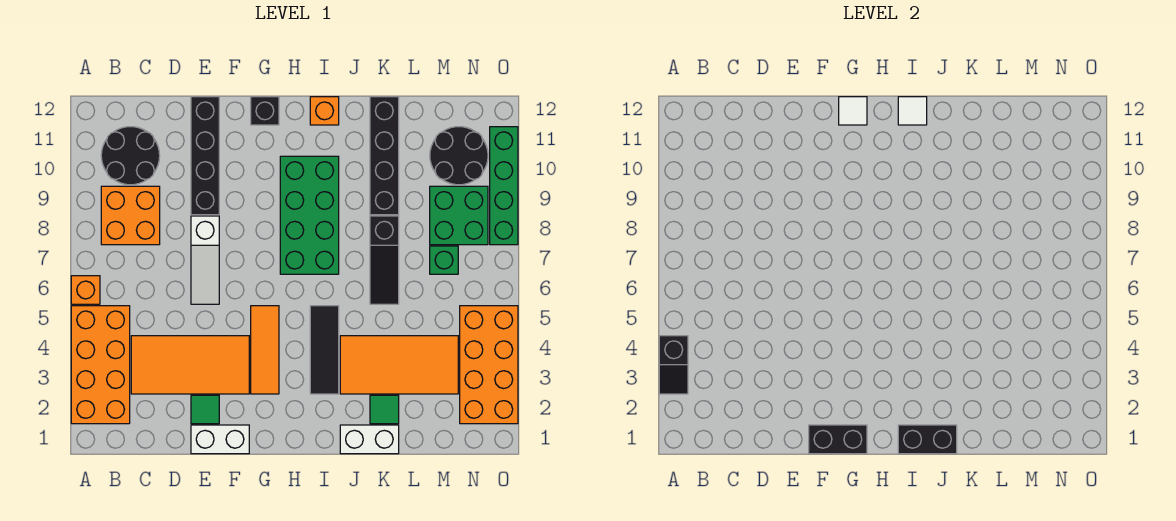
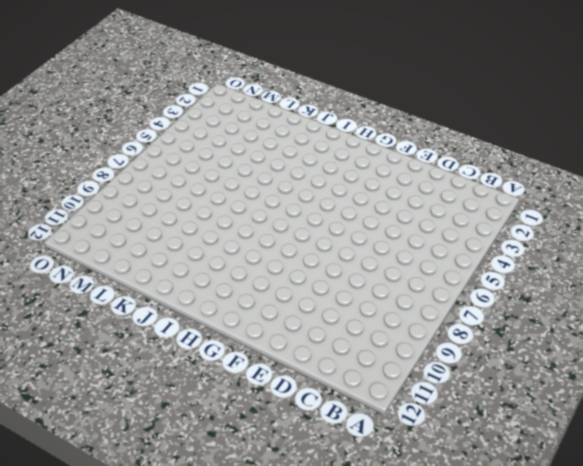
none -> orange 2x4 brick [71,306,130,424]
none -> orange 1x1 brick [71,276,100,304]
none -> orange 2x2 brick [101,186,160,245]

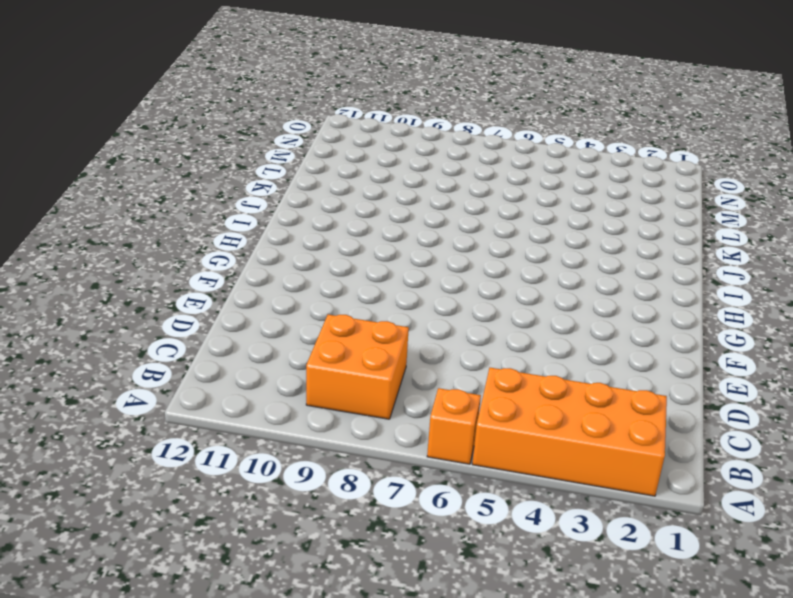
none -> black 2x2 round brick [101,127,160,185]
none -> orange 2x4 tile [131,336,249,394]
none -> white 1x2 brick [191,425,249,454]

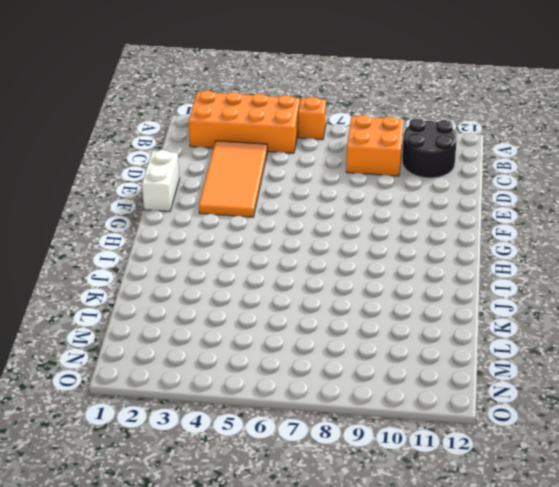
none -> green 1x1 tile [191,395,219,424]
none -> white 1x3 slope [191,216,219,304]
none -> black 1x4 brick [191,97,219,215]

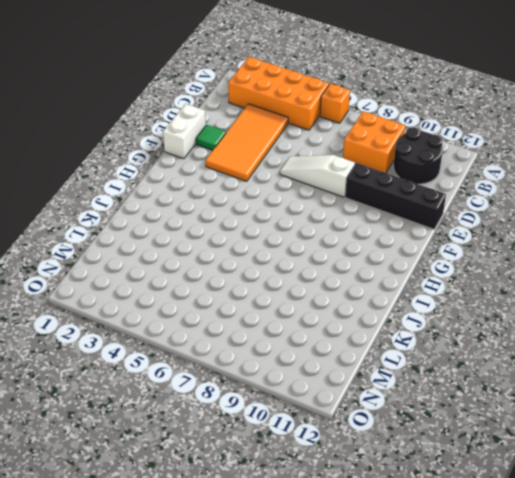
none -> orange 1x3 tile [251,306,279,394]
none -> black 1x1 brick [251,97,279,125]
none -> green 2x4 brick [280,156,339,274]

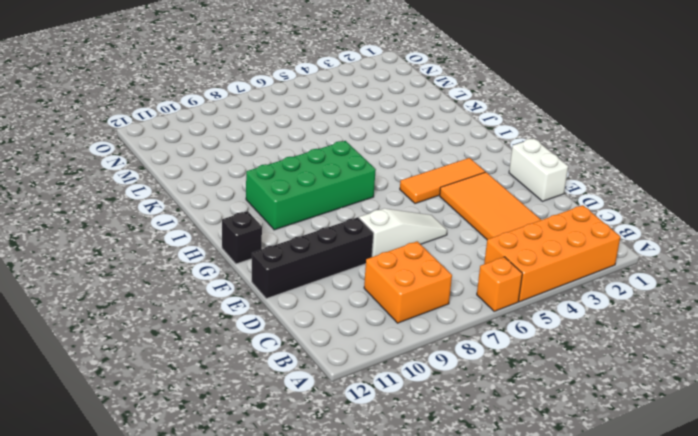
none -> black 2x2 round brick [101,127,160,185]
none -> green 1x1 tile [191,395,219,424]
none -> black 1x3 tile [310,306,339,394]

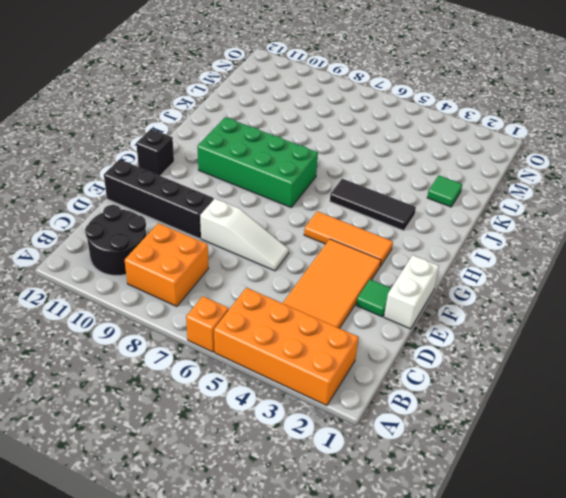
none -> orange 1x1 brick [310,97,339,125]
none -> white 1x2 brick [340,425,399,454]
none -> orange 2x4 tile [340,336,458,394]

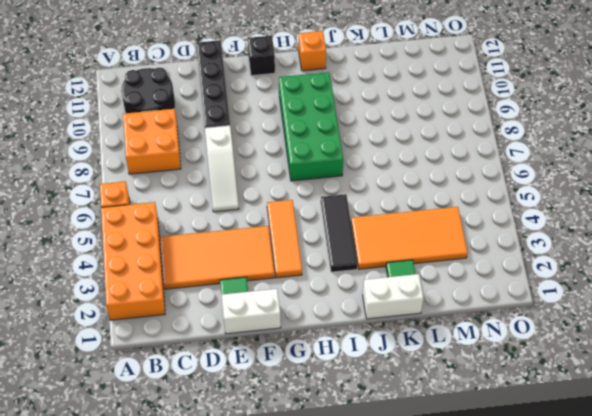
none -> black 1x3 slope [370,216,399,304]
none -> black 1x4 brick [370,97,399,215]
none -> green 1x1 brick [430,246,458,274]

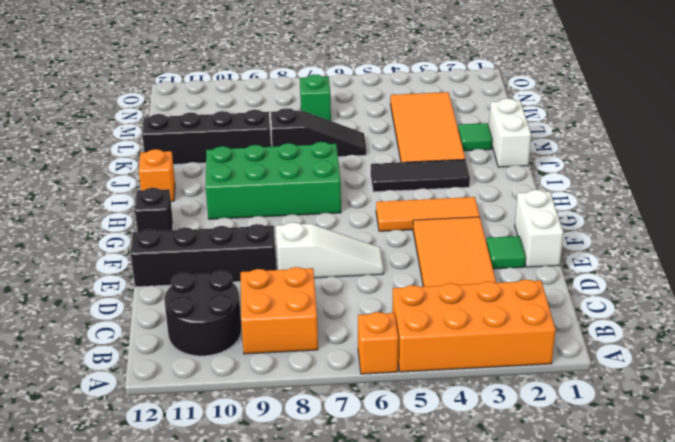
none -> green 2x2 brick [430,186,488,245]
none -> black 2x2 round brick [430,127,488,185]
none -> orange 2x4 brick [460,306,518,424]

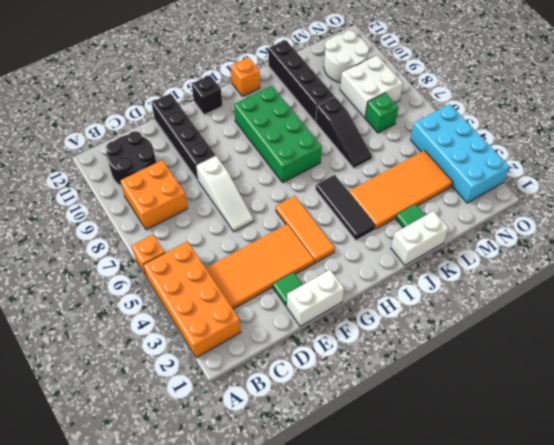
white 2x2 brick [340,55,403,118] -> green 2x2 brick [430,186,488,245]
white 2x2 round brick [324,30,369,83] -> black 2x2 round brick [430,127,488,185]
cyan 2x4 brick [410,104,510,203] -> orange 2x4 brick [460,306,518,424]
none -> green 1x4 brick [490,127,518,245]
none -> black 1x2 slope [659,336,688,394]
none -> black 1x2 brick [809,425,867,454]

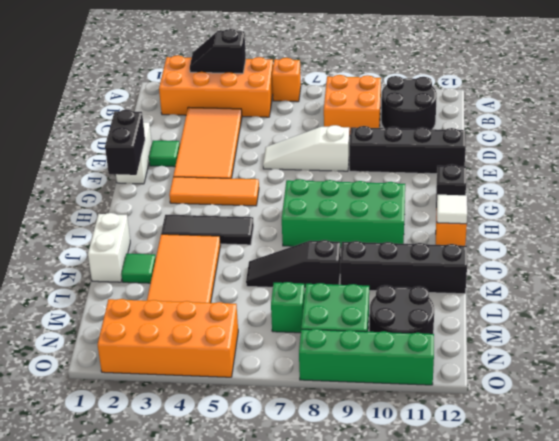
none -> white 1x1 tile [839,97,867,125]
none -> black 1x2 brick [898,425,957,454]

